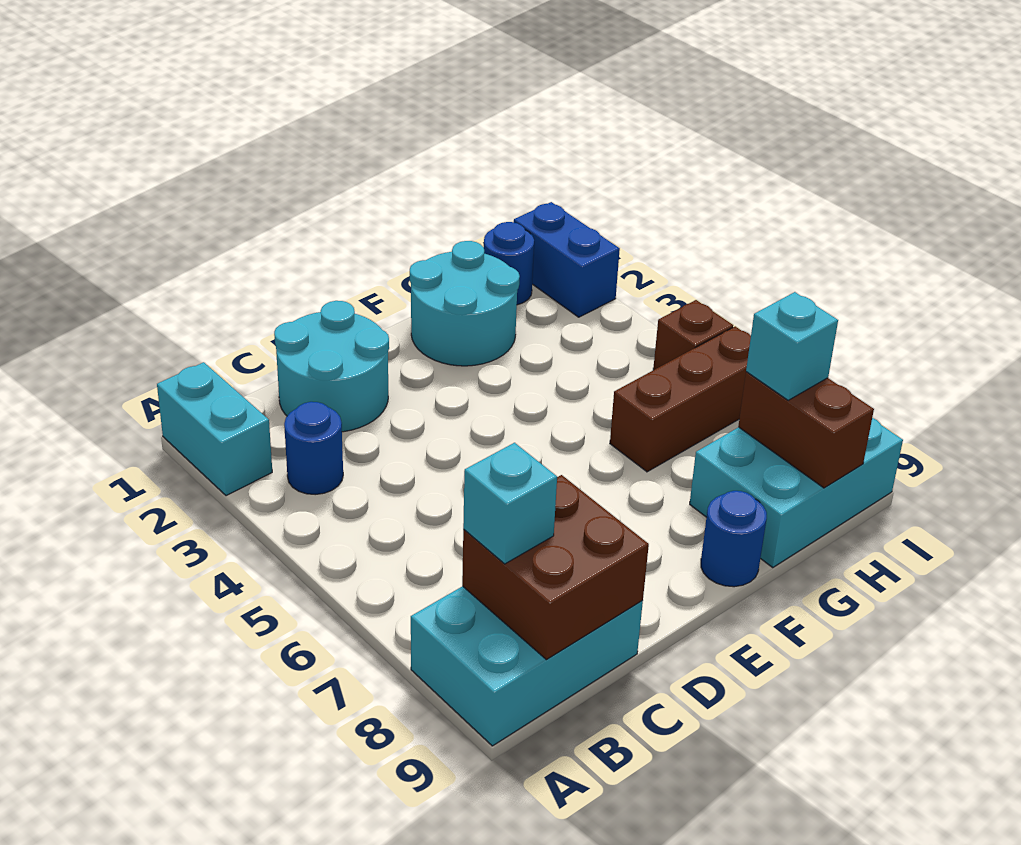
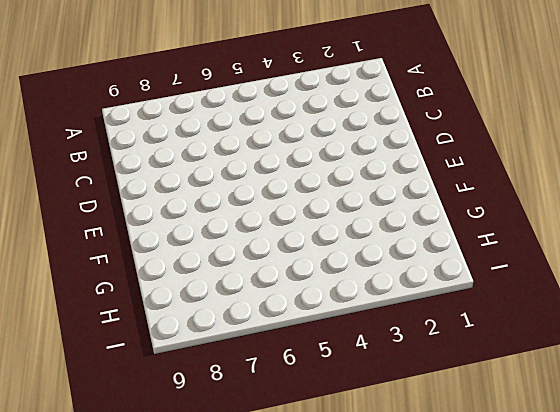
none -> cyan 1x2 brick [157,362,272,496]
none -> cyan 2x3 brick [411,586,643,746]
none -> blue 1x1 round brick [284,402,343,495]

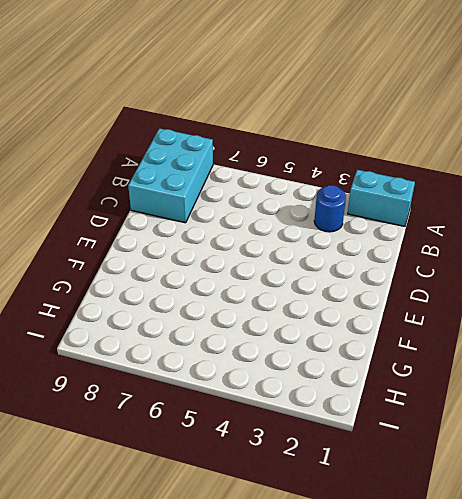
none -> cyan 2x2 round brick [274,301,389,432]
none -> cyan 2x2 round brick [410,241,520,366]
none -> blue 1x1 round brick [701,491,767,587]

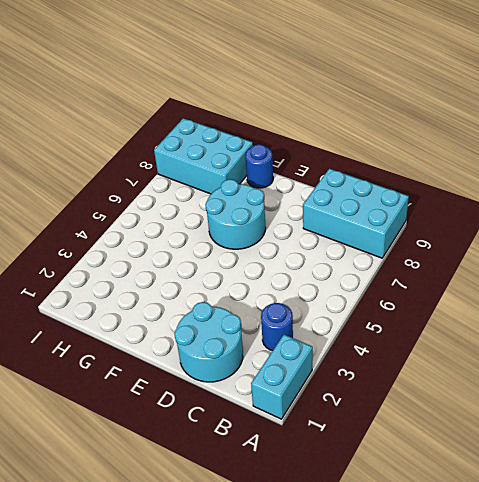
cyan 2x2 round brick [205,179,266,249] -> cyan 2x2 round brick moved to [410,241,520,366]
none -> brown 1x3 brick [610,326,751,472]
none -> blue 1x1 round brick [484,222,534,305]
none -> blue 1x2 brick [514,202,620,317]

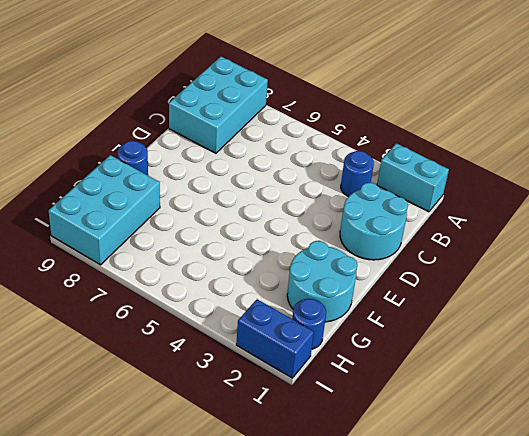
none -> brown 1x3 brick [610,326,751,472]
none -> brown 1x1 brick [653,300,733,370]
none -> brown 2x2 brick [462,475,649,660]

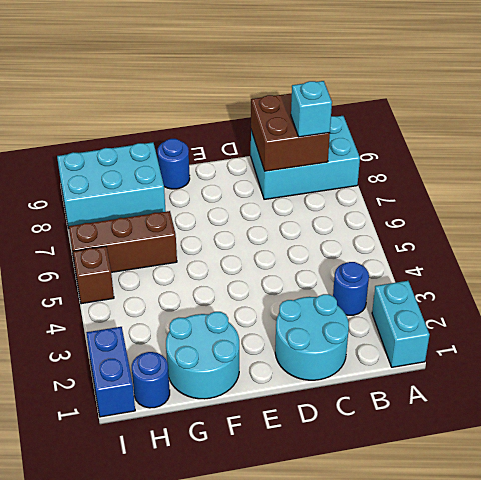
none -> brown 1x2 brick [738,372,874,488]
none -> cyan 1x1 brick [746,292,838,400]

